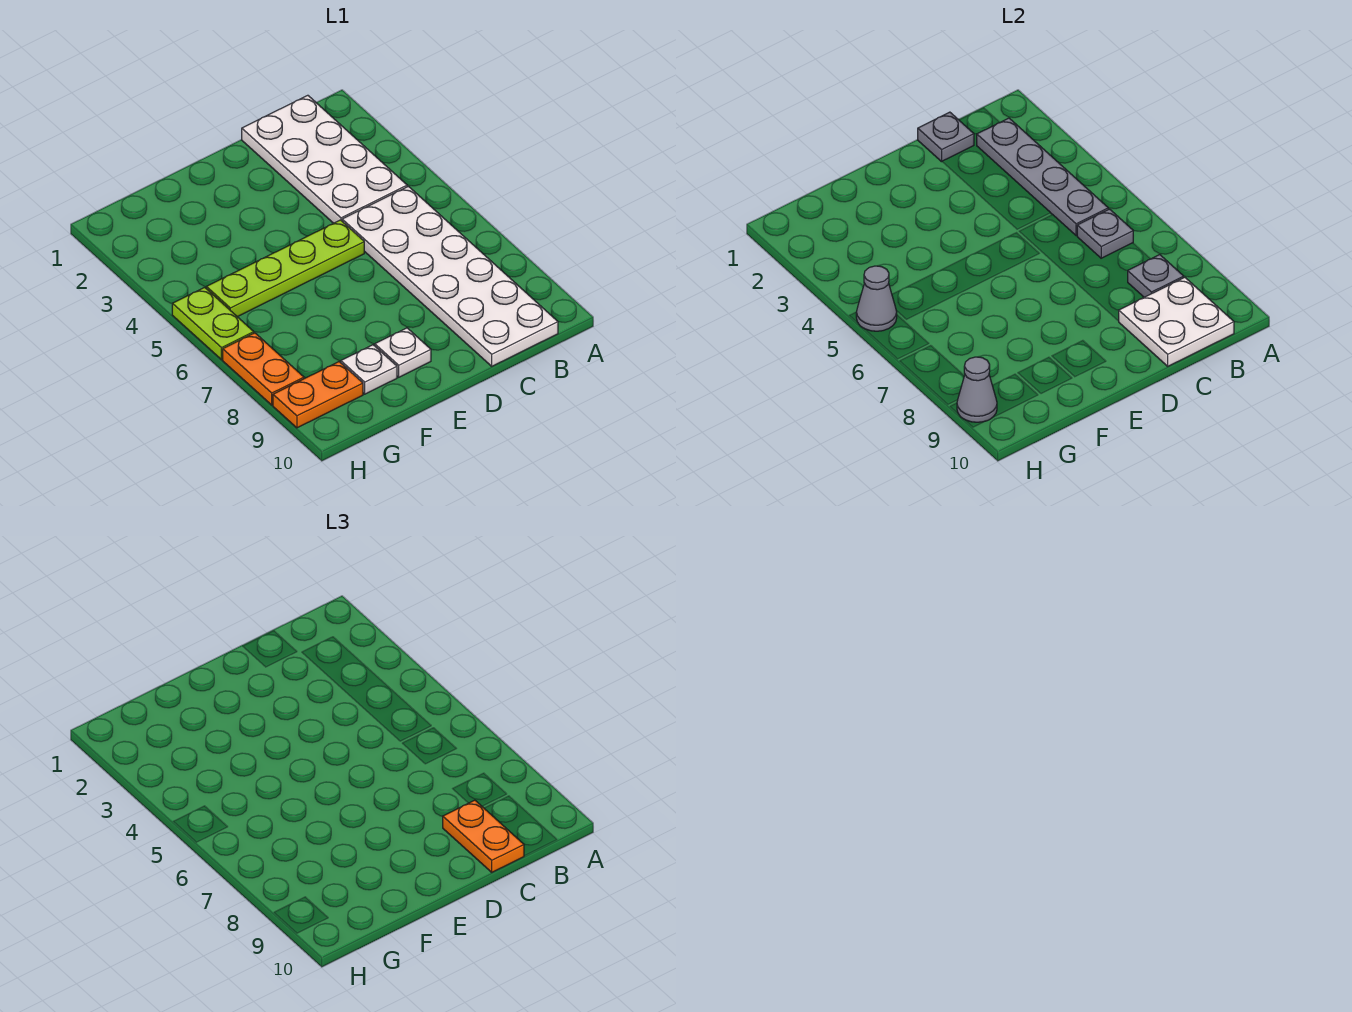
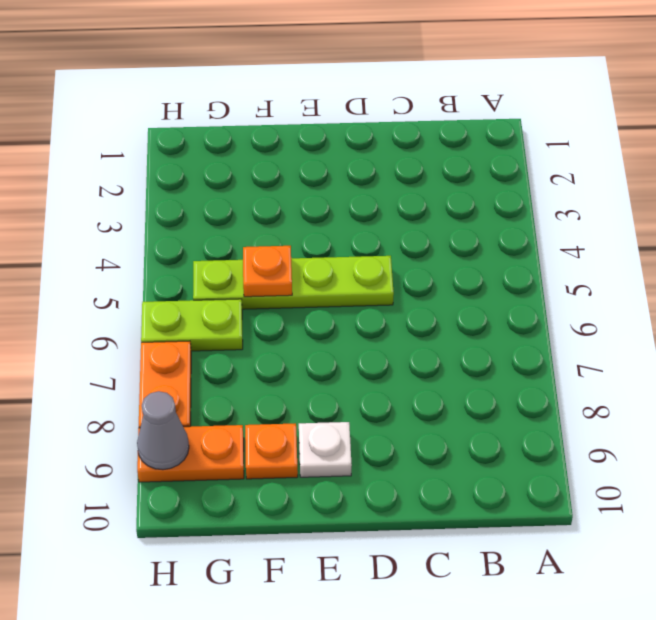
orange 1x1 plate [243,246,292,297] -> none
orange 1x1 plate [245,423,298,479] -> white 1x1 plate [341,345,397,394]
lime 1x2 plate [141,299,243,351] -> lime 1x2 plate turned to [172,287,254,360]
none -> white 2x4 plate [242,95,407,223]
none -> white 2x6 plate [342,186,558,366]
none -> grey 1x4 plate [977,118,1108,236]

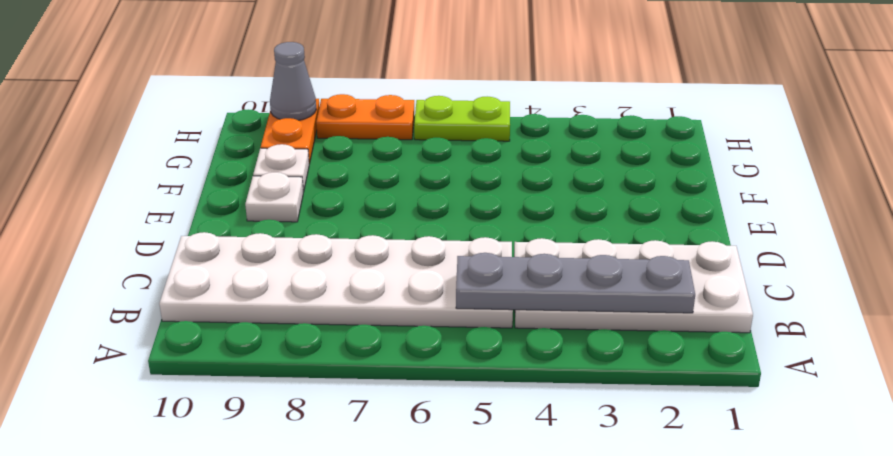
none -> lime 1x4 plate [206,220,364,317]
none -> grey 1x1 plate [1077,209,1133,258]
none -> grey 1x1 plate [1128,255,1184,297]

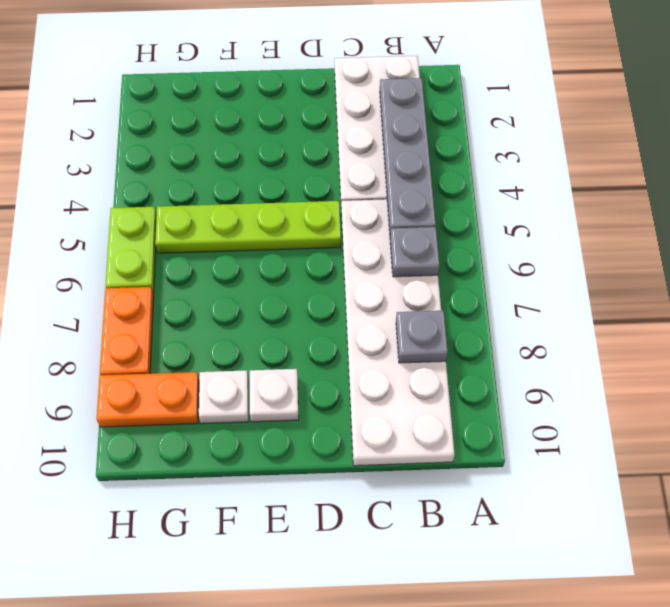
none -> white 2x2 plate [1119,277,1234,366]
none -> grey 1x1 plate [918,112,974,162]
none -> grey 1x1 cone [856,266,897,331]

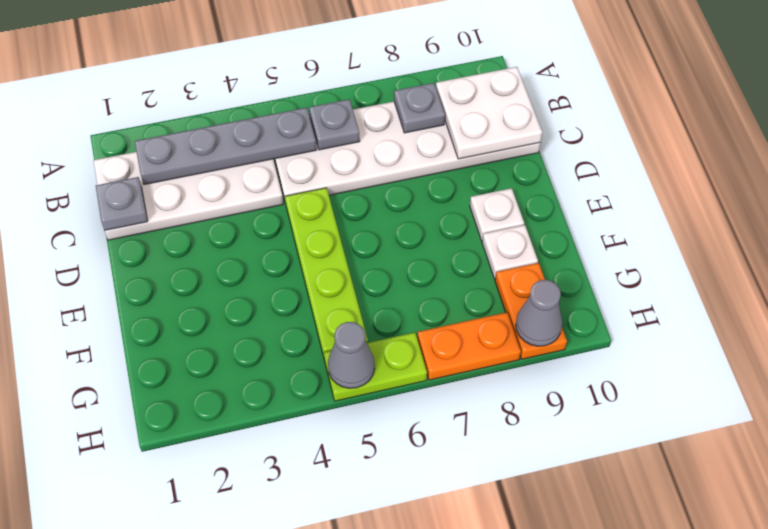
none -> orange 1x2 plate [443,800,524,872]

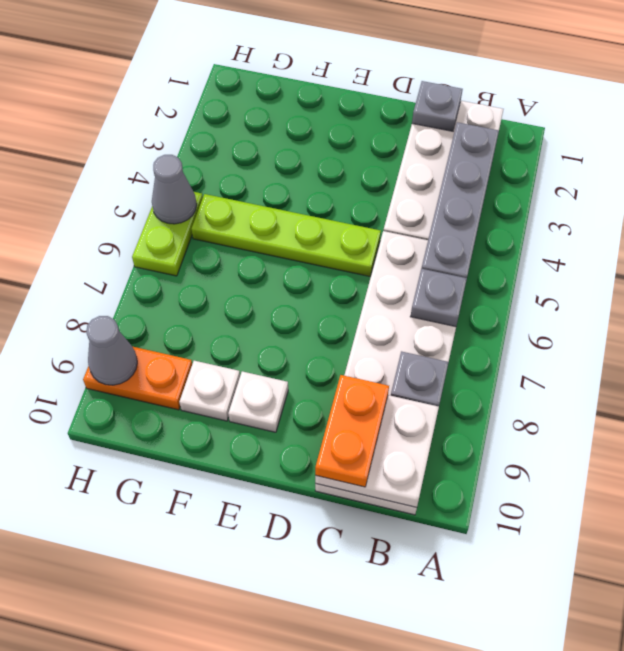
none -> orange 1x2 plate [223,333,304,405]

